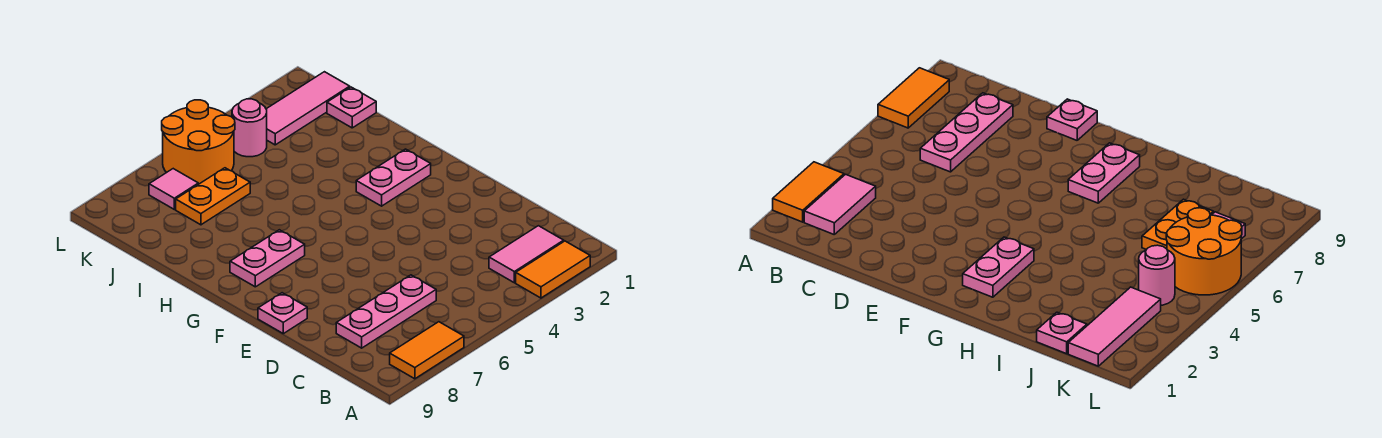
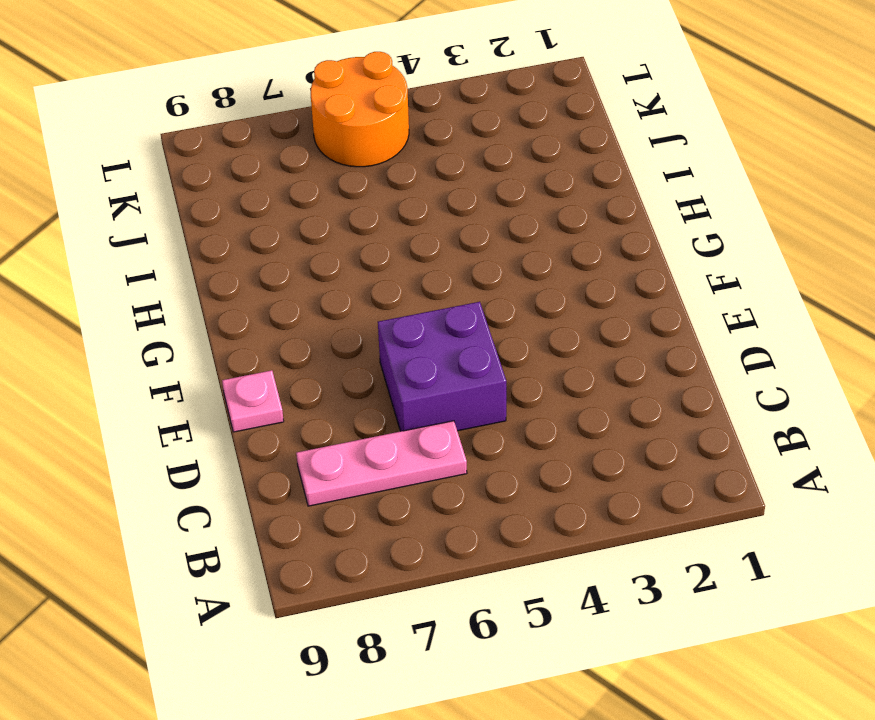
purple 2x2 brick [378,302,506,431] -> none
none -> orange 1x2 tile [516,241,590,298]
none -> orange 1x2 tile [390,322,464,379]
none -> pink 1x2 tile [489,226,564,283]

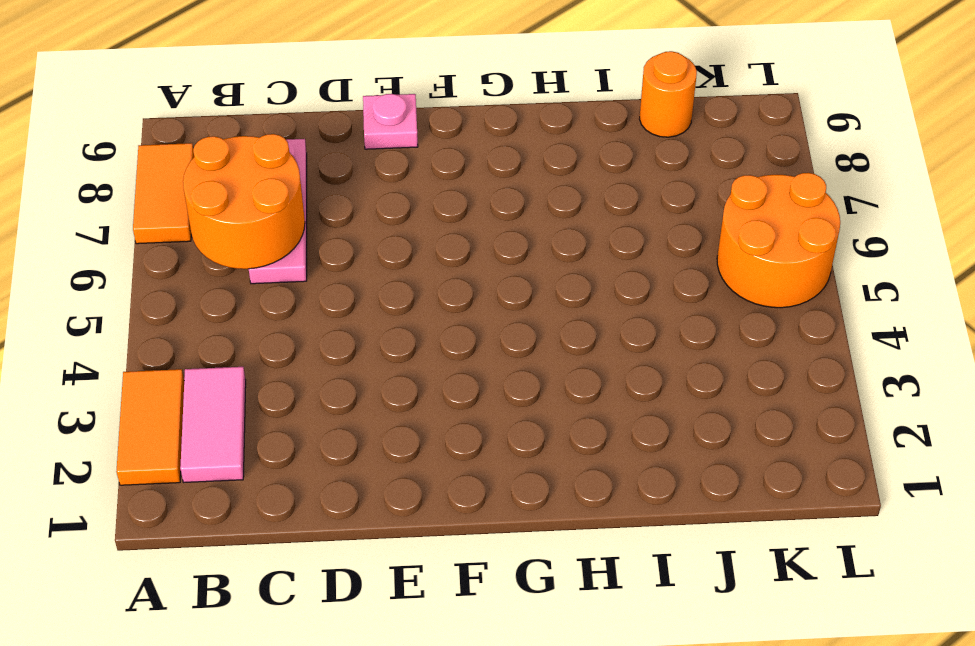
orange 2x2 round brick [183,134,305,269] -> none
orange 1x1 round brick [640,51,697,137] -> none
none -> pink 1x2 plate [356,149,431,206]
none -> pink 1x2 plate [230,230,305,287]
none -> pink 1x1 plate [327,87,376,128]

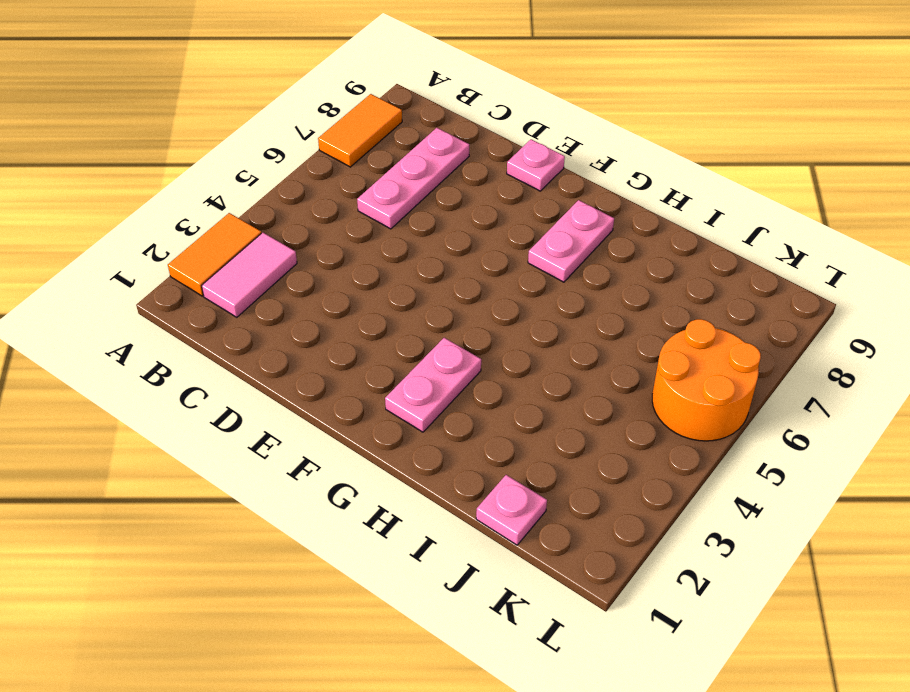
none -> orange 1x2 plate [176,168,250,225]
none -> pink 1x3 tile [266,72,350,145]
none -> pink 1x1 round brick [232,99,267,157]

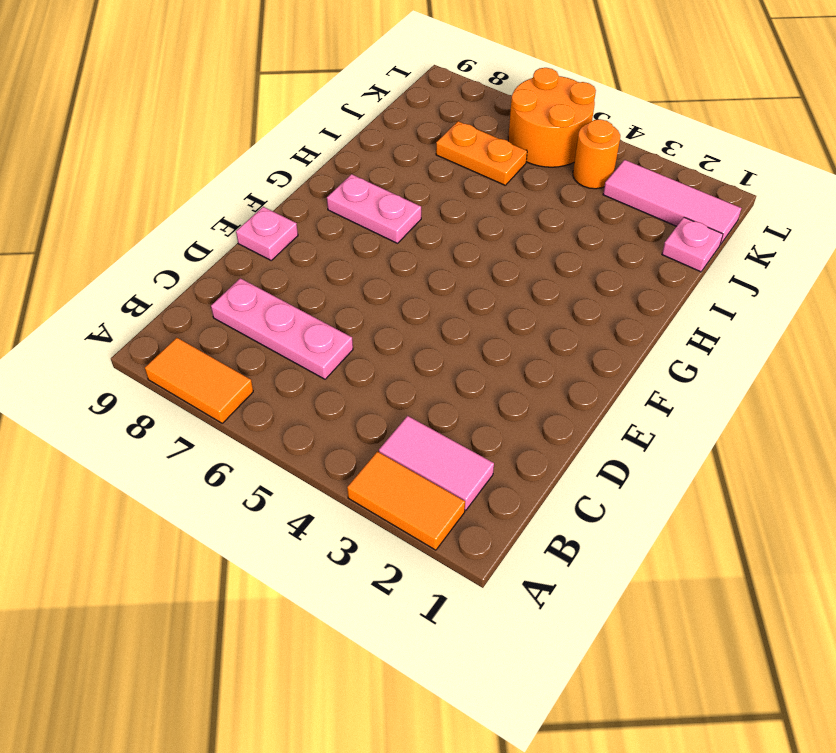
orange 1x1 round brick [573,119,620,189] -> pink 1x1 round brick [232,99,267,157]
none -> pink 1x2 plate [356,149,431,206]
none -> pink 1x1 tile [149,169,198,209]

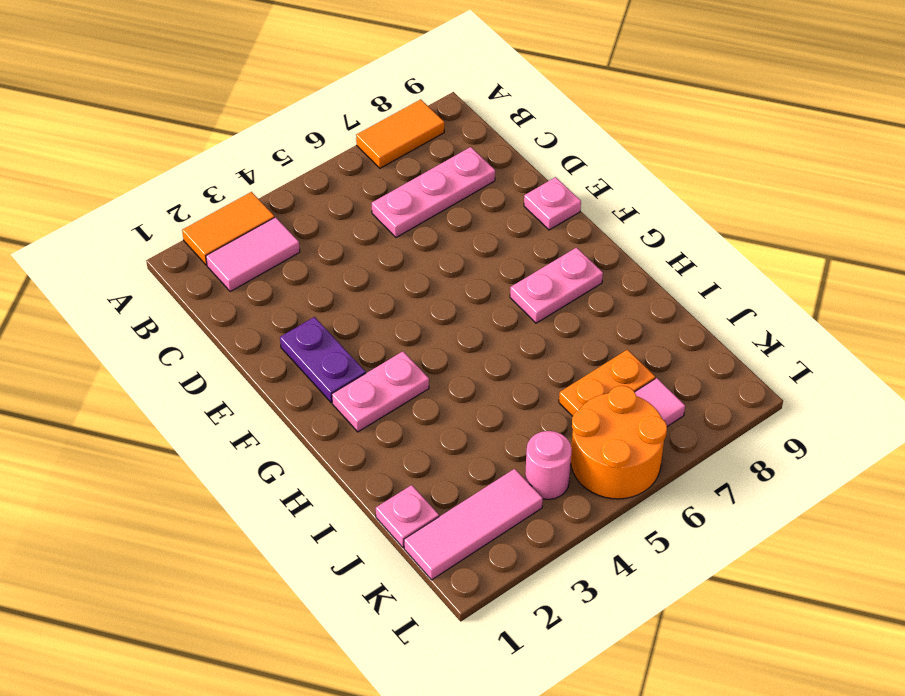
purple 1x2 plate [280,317,366,403] -> none

